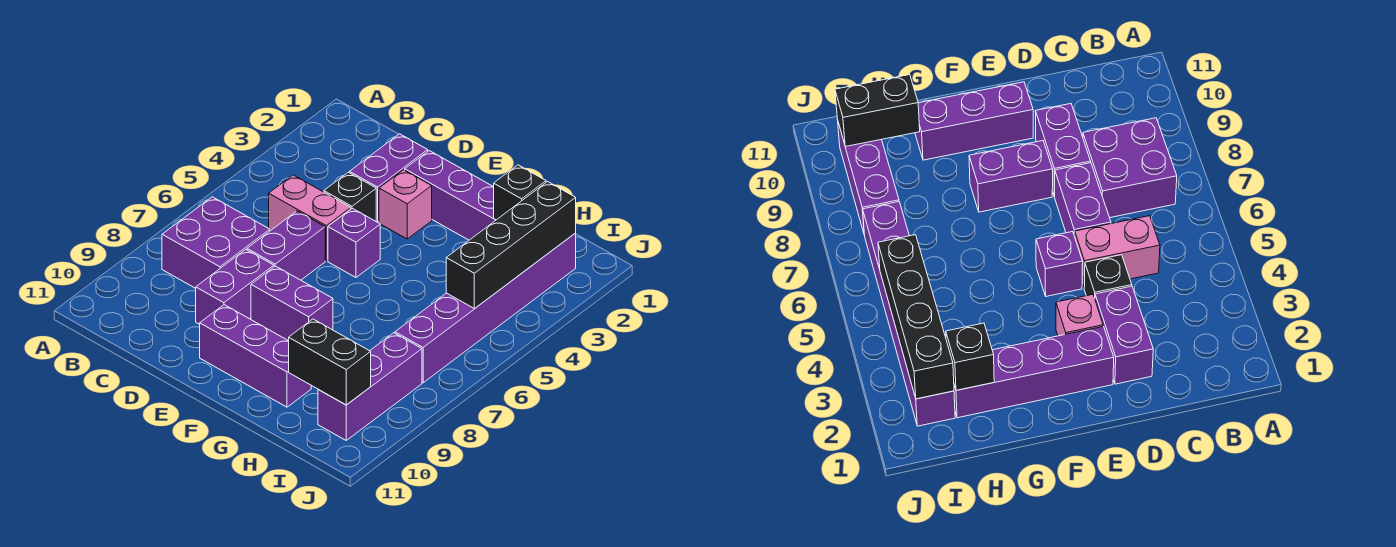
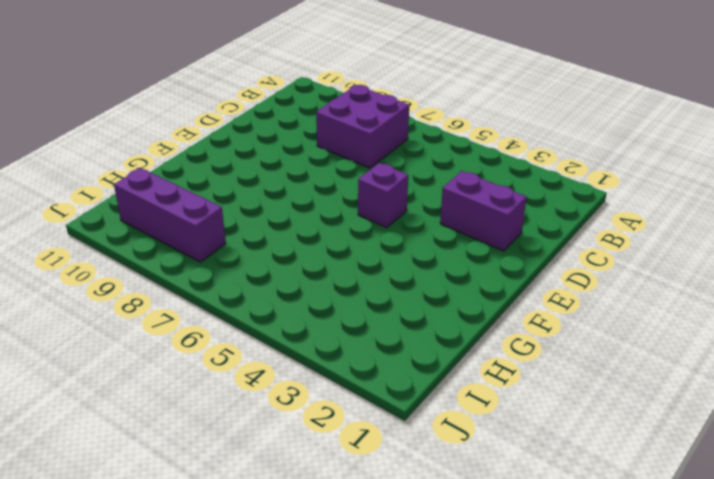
none -> pink 1x2 brick [269,175,351,261]
none -> black 1x1 brick [324,172,376,221]
none -> purple 1x2 brick [247,211,325,280]

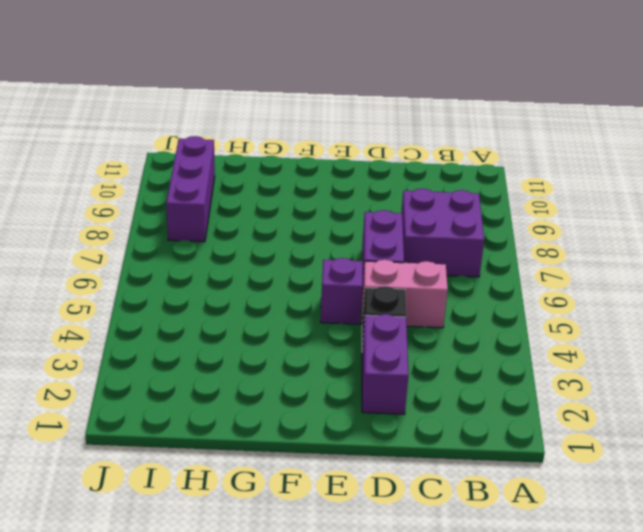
none -> purple 1x2 brick [196,250,274,324]
none -> purple 1x4 brick [405,151,496,240]
none -> pink 1x1 brick [379,170,432,239]

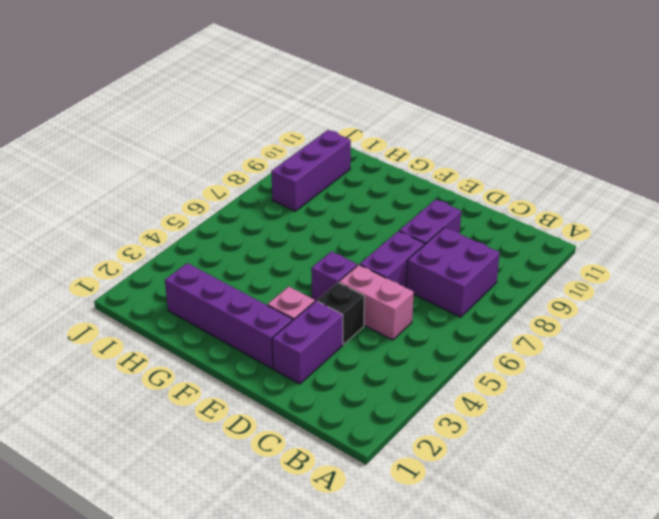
none -> purple 1x2 brick [251,266,333,341]
none -> purple 1x3 brick [200,305,311,407]
none -> purple 1x6 brick [395,233,576,383]

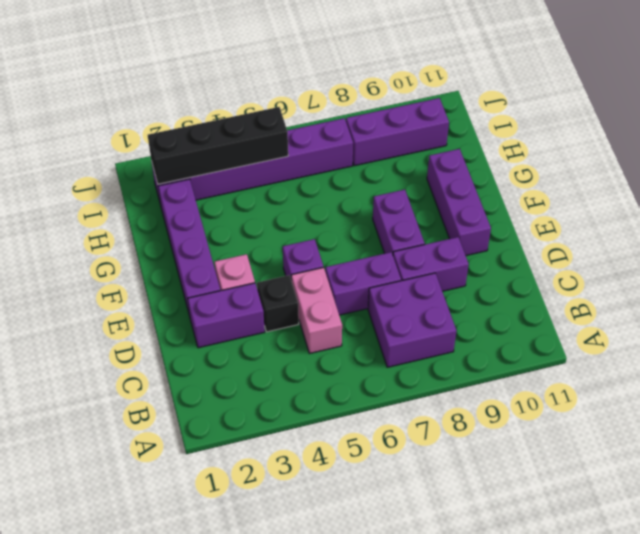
none -> black 1x1 brick [494,165,546,220]
none -> black 1x2 brick [289,319,371,405]

